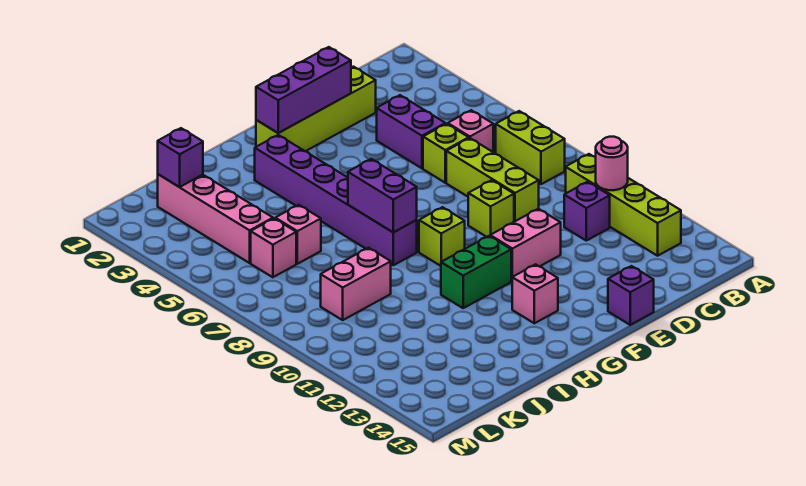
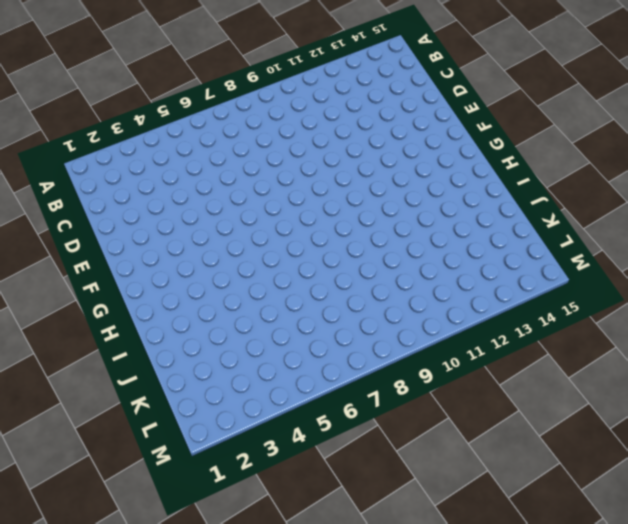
none -> lime 1x2 brick [496,111,565,184]
none -> lime 1x4 brick [566,154,681,256]
none -> pink 1x1 brick [448,110,493,152]

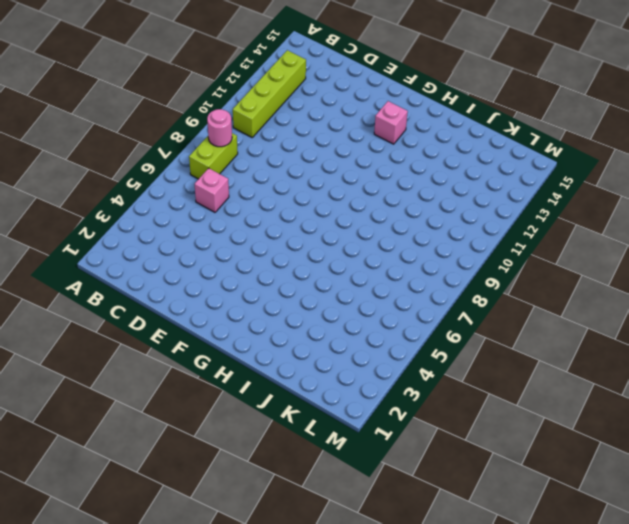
pink 1x1 round brick [207,109,232,147] -> pink 1x1 round brick moved to [596,137,628,190]
none -> purple 1x1 brick [564,182,610,241]
none -> lime 1x4 brick [256,67,376,151]
none -> purple 1x2 brick [377,95,445,168]

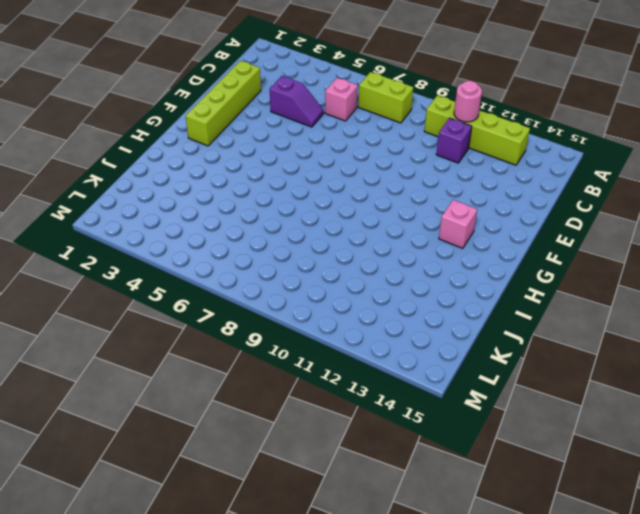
purple 1x2 slope [270,76,324,127] -> purple 1x2 brick [377,95,445,168]
none -> lime 1x1 brick [423,124,469,183]
none -> lime 1x3 brick [446,138,539,222]
none -> lime 1x1 brick [468,180,514,237]

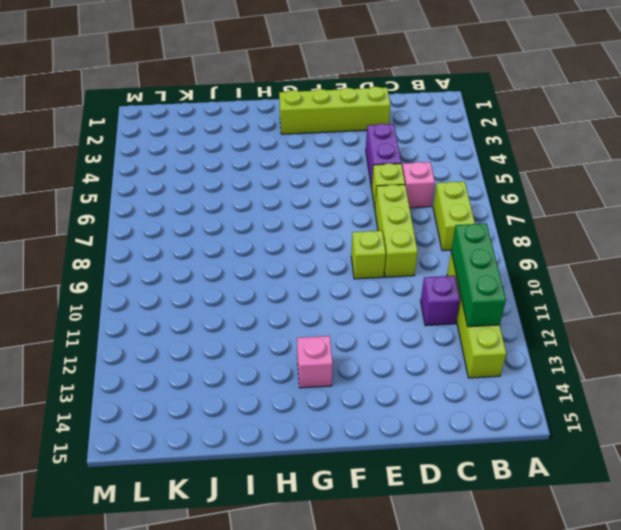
green 1x3 brick [451,224,506,327] -> pink 1x1 round brick [596,137,628,190]
none -> pink 1x2 brick [490,209,561,281]
none -> purple 1x1 brick [608,266,654,325]
none -> lime 1x1 brick [419,207,465,266]

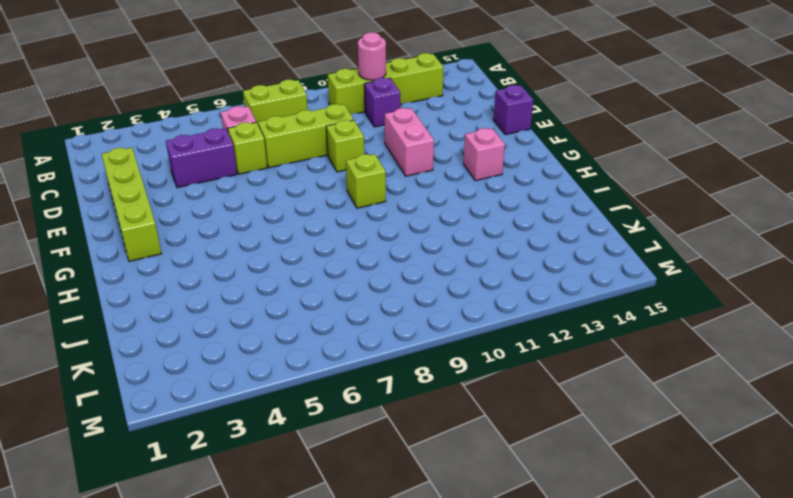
none -> green 1x2 brick [441,236,511,308]
none -> purple 1x6 brick [255,135,417,265]
none -> pink 1x1 brick [275,205,321,264]

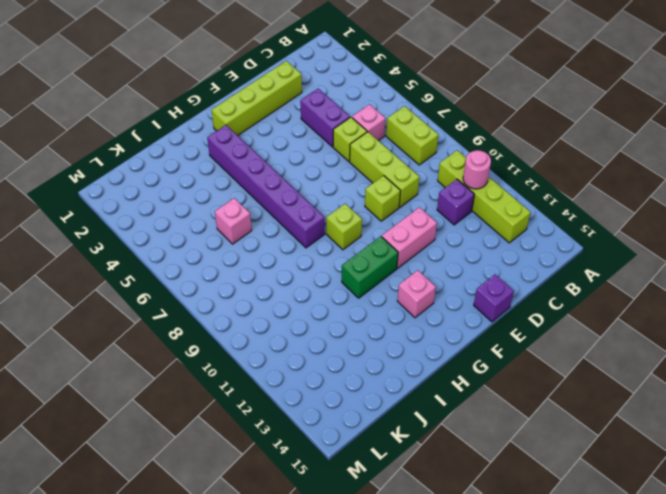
none -> pink 1x2 brick [321,248,391,320]
none -> pink 1x4 brick [158,174,273,263]
none -> pink 1x1 brick [251,218,296,277]

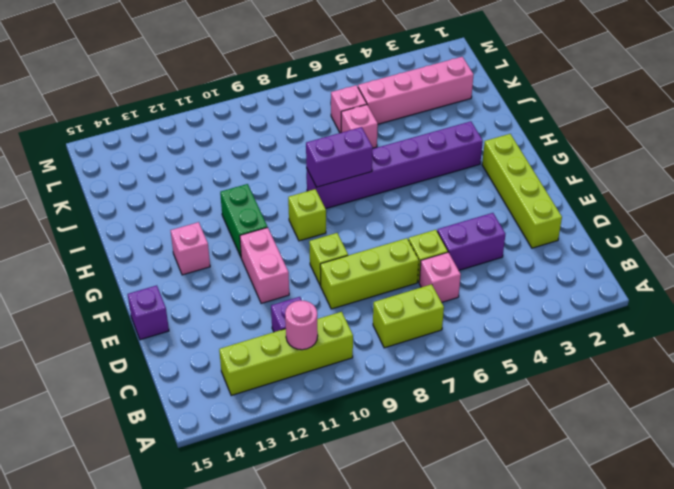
none -> pink 1x2 brick [321,248,391,320]
none -> purple 1x3 brick [256,47,351,133]
none -> purple 1x1 brick [158,128,203,187]

